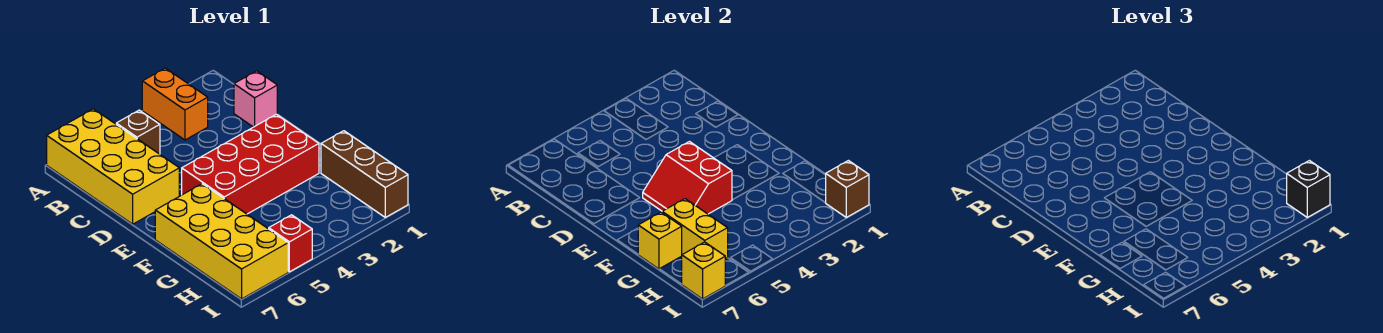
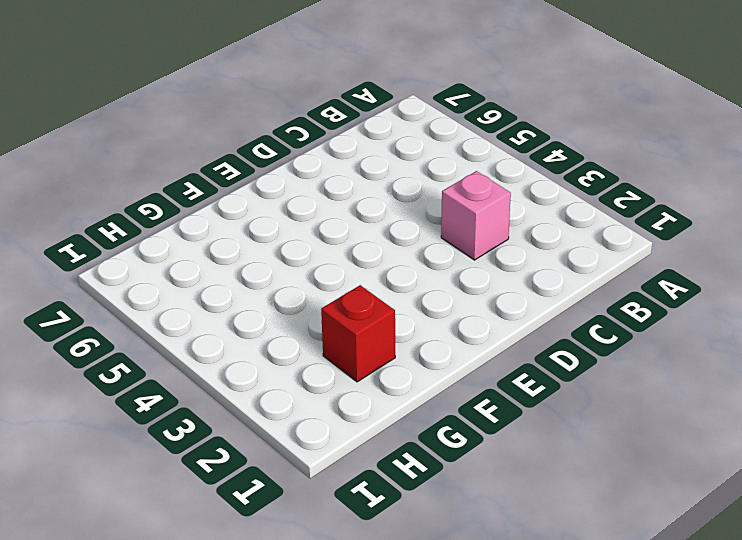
pink 1x1 brick [441,171,511,260] -> pink 1x1 brick moved to [234,71,277,127]
red 1x1 brick [321,285,395,382] -> red 1x1 brick moved to [269,215,312,272]
none -> orange 1x2 brick [142,68,208,140]
none -> yellow 2x4 brick [47,109,179,224]
none -> brown 1x1 brick [116,110,160,154]

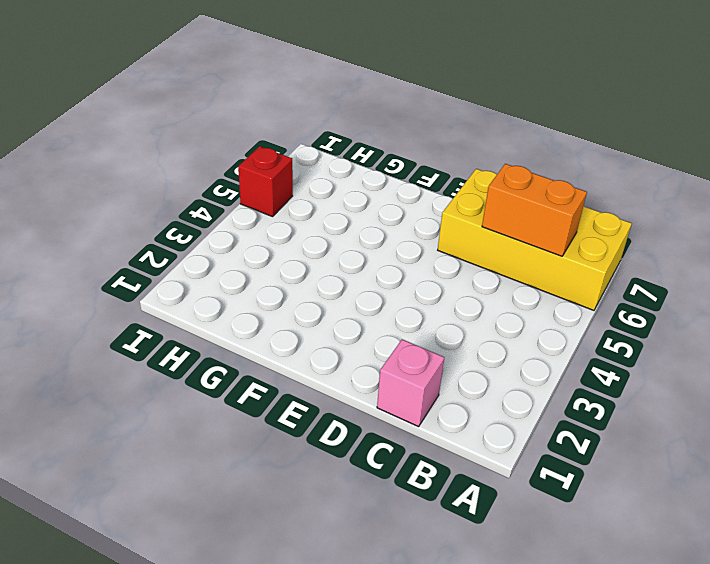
orange 1x2 brick [482,164,587,256] -> orange 1x2 brick moved to [142,68,208,140]
none -> brown 1x1 brick [116,110,160,154]
none -> red 2x4 brick [182,114,319,214]
none -> yellow 2x4 brick [155,184,288,299]

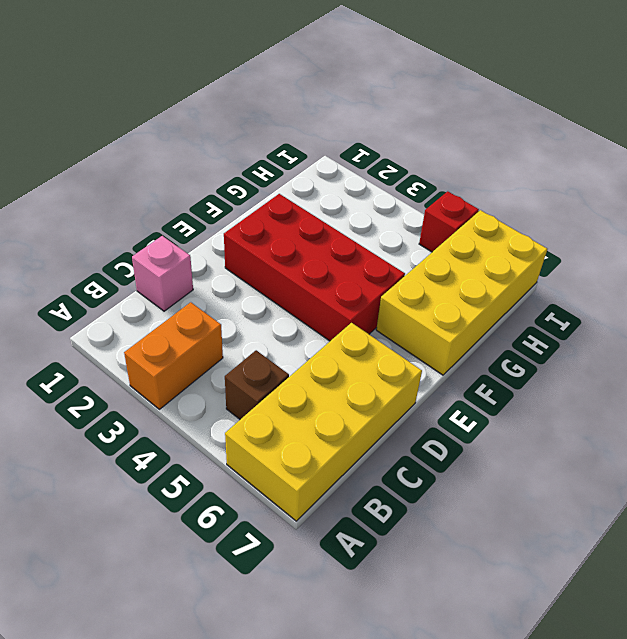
none -> brown 1x3 brick [321,131,408,217]
none -> red 2x2 slope [643,142,732,214]
none -> yellow 1x2 brick [662,199,728,259]

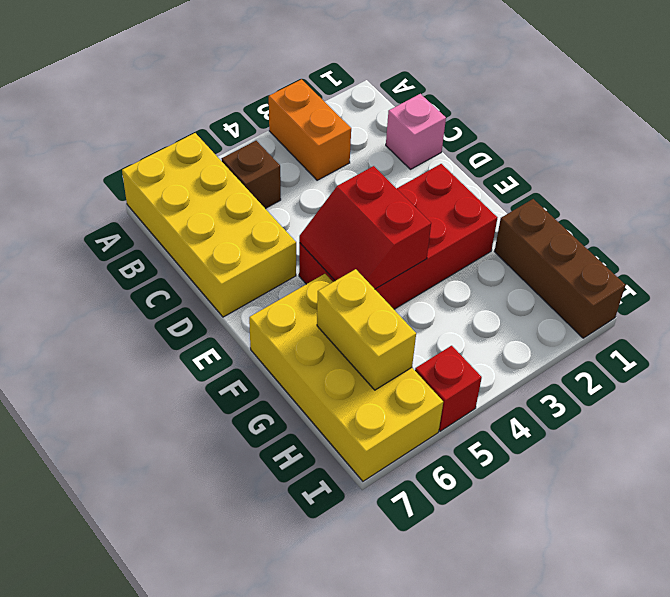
none -> yellow 1x1 brick [638,212,682,269]
none -> brown 1x1 brick [826,161,869,217]
none -> yellow 1x1 brick [682,242,726,299]

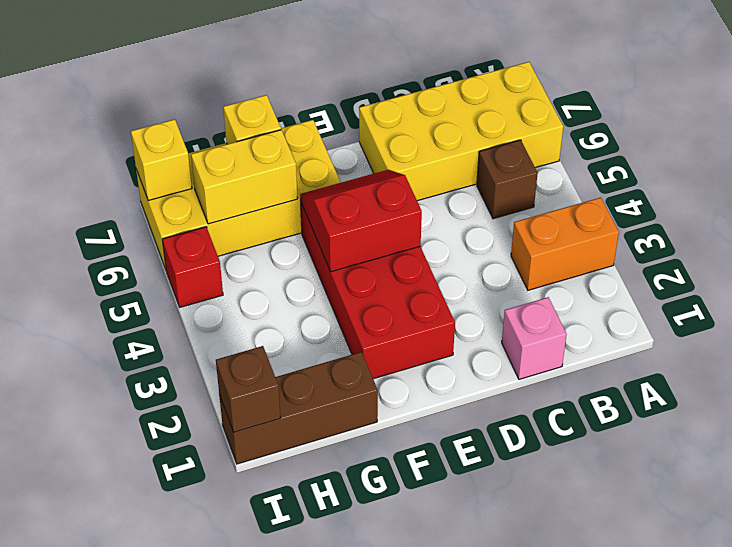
none -> black 1x1 brick [1287,161,1330,217]

